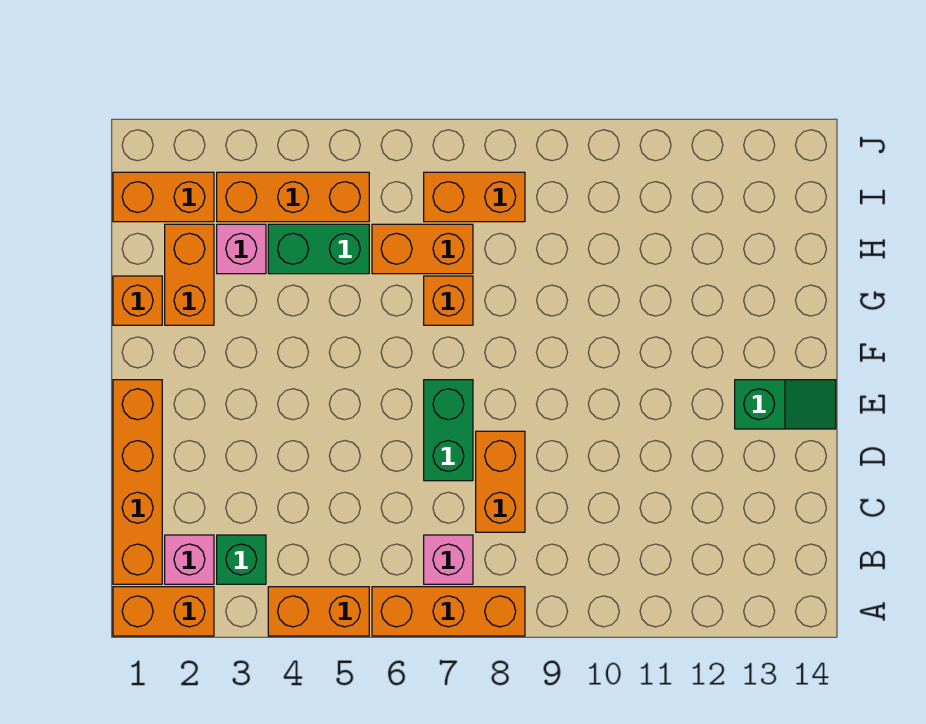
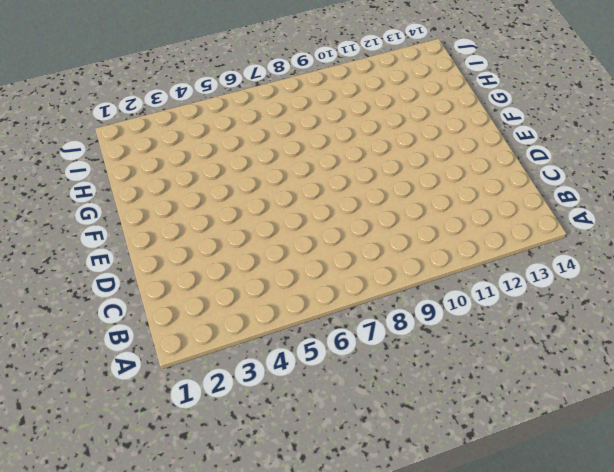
none -> orange 1x2 brick [113,587,214,636]
none -> orange 1x2 brick [268,587,369,636]
none -> orange 1x3 brick [372,587,525,636]

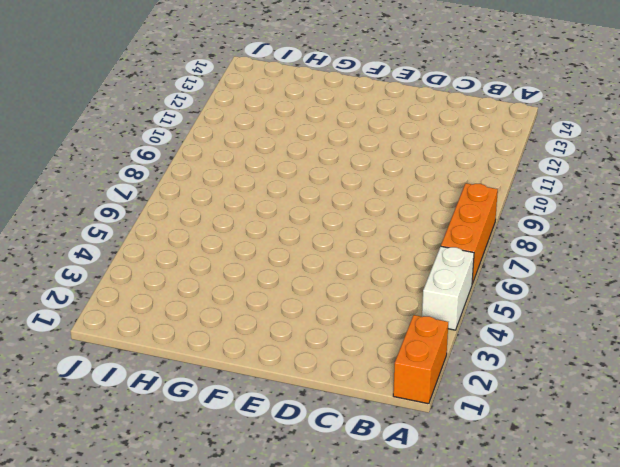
white 1x2 brick [422,246,474,330] -> orange 1x2 brick [268,587,369,636]
none -> orange 1x4 brick [113,380,162,584]
none -> pink 1x1 brick [165,535,214,584]
none -> green 1x1 brick [217,535,266,584]

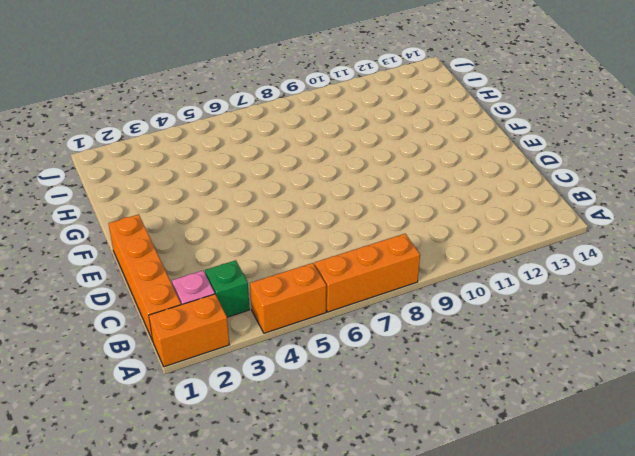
none -> pink 1x1 brick [424,535,473,584]
none -> orange 1x2 brick [476,431,525,532]
none -> green 1x2 brick [424,380,473,481]

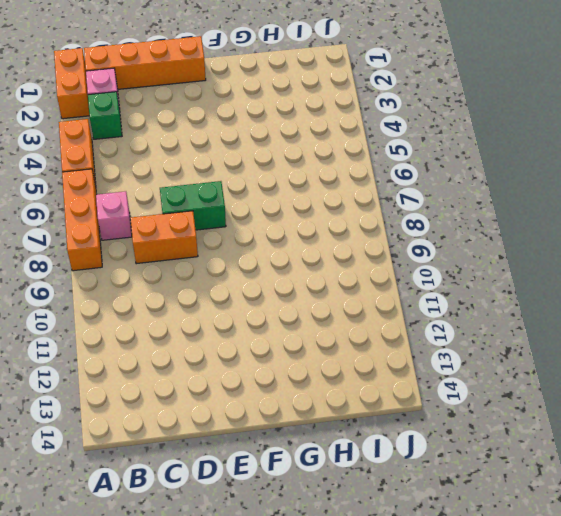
none -> green 1x2 slope [735,380,836,429]
none -> orange 1x1 brick [113,276,162,325]
none -> orange 1x2 brick [165,224,214,325]

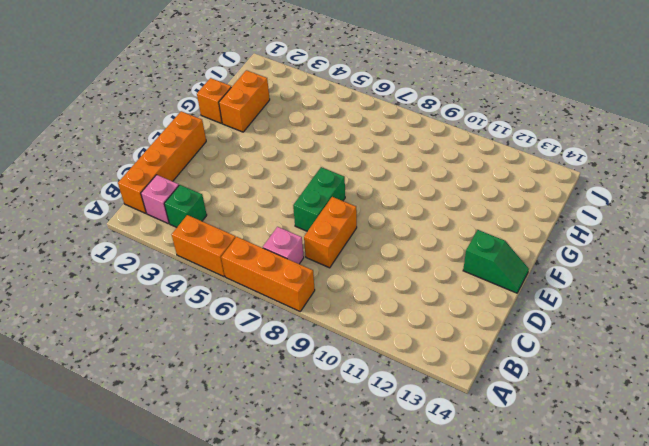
none -> orange 1x2 brick [113,587,214,636]
none -> orange 1x1 brick [424,276,473,325]
none -> pink 1x1 brick [217,224,266,274]

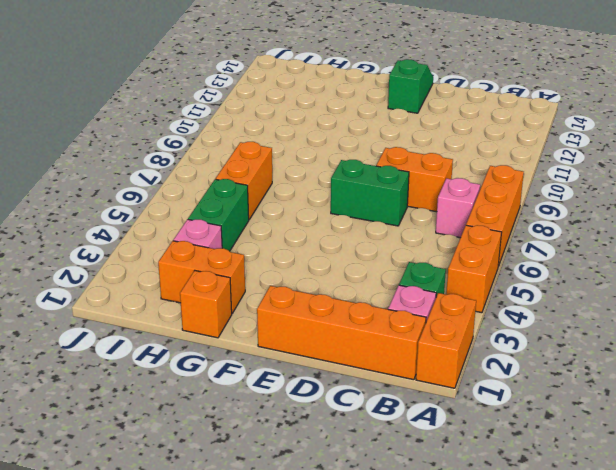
none -> orange 1x1 brick [424,276,473,325]
none -> orange 1x2 brick [113,172,214,222]
none -> orange 1x3 brick [217,172,369,222]

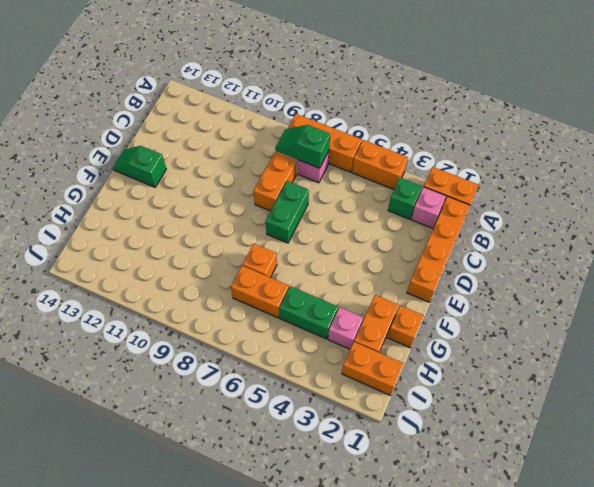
green 1x2 slope [275,125,330,168] -> none
none -> orange 1x3 brick [217,172,369,222]
none -> orange 1x2 brick [424,172,525,222]

